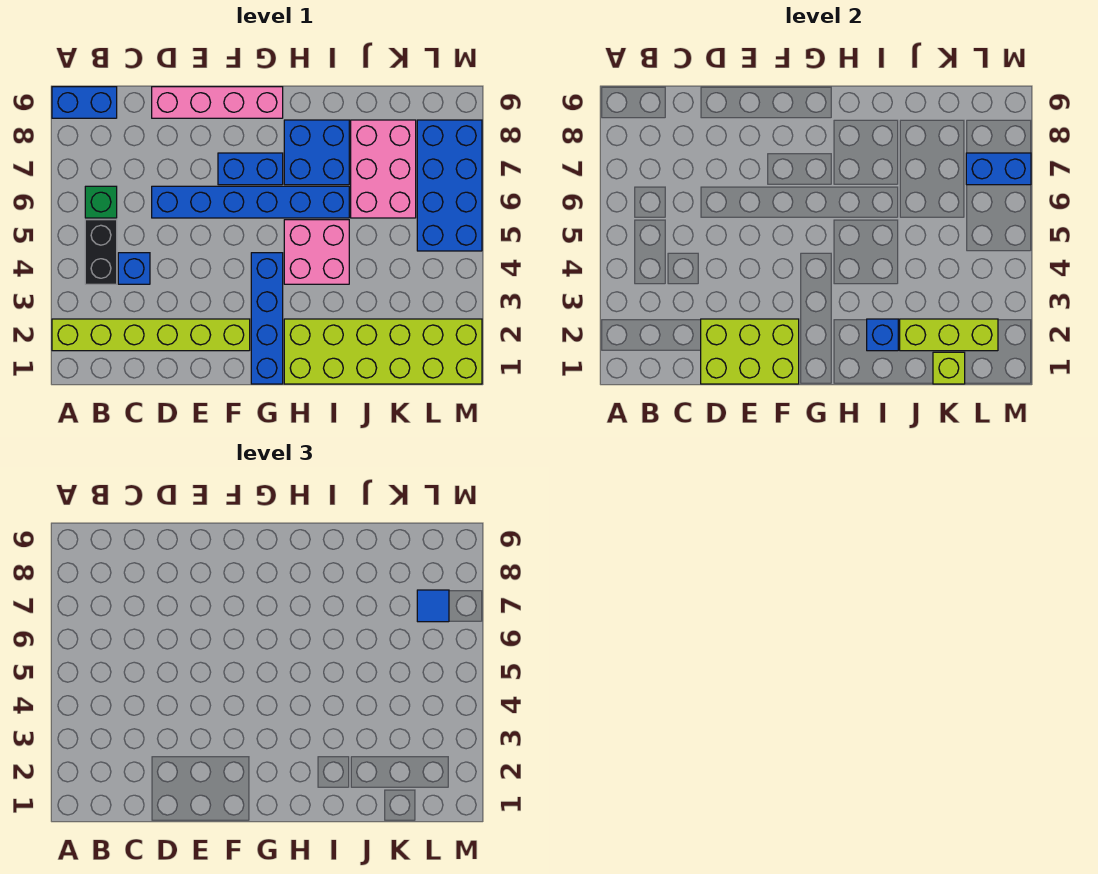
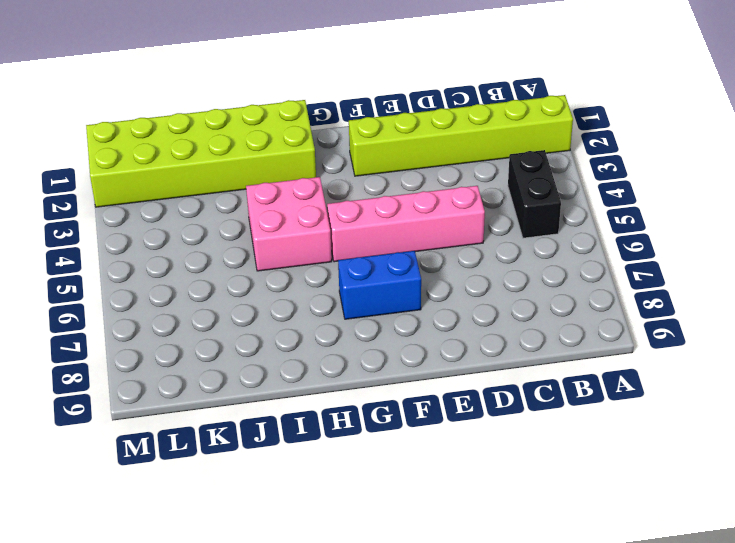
pink 1x4 brick [327,186,485,262] -> pink 1x4 brick moved to [152,87,283,118]
none -> blue 1x2 brick [52,87,117,118]
none -> green 1x1 brick [85,186,117,218]
none -> blue 1x1 brick [118,253,150,284]

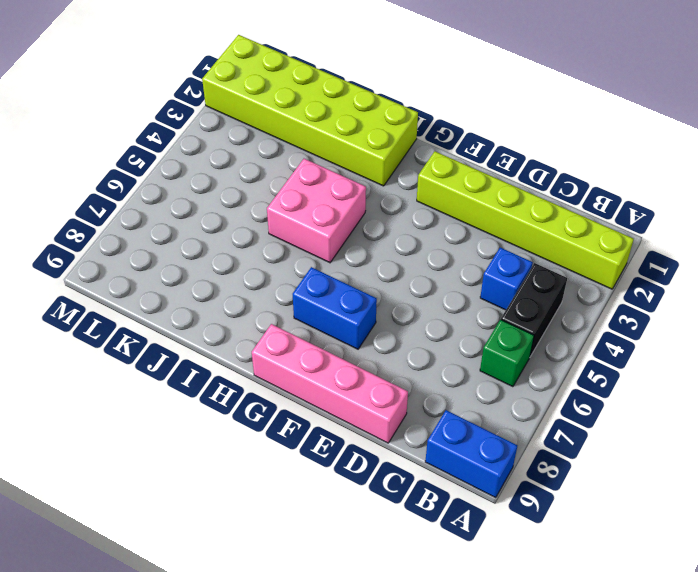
none -> blue 1x6 brick [152,186,349,218]
none -> blue 1x4 brick [251,253,283,384]
none -> blue 2x2 brick [284,120,349,185]

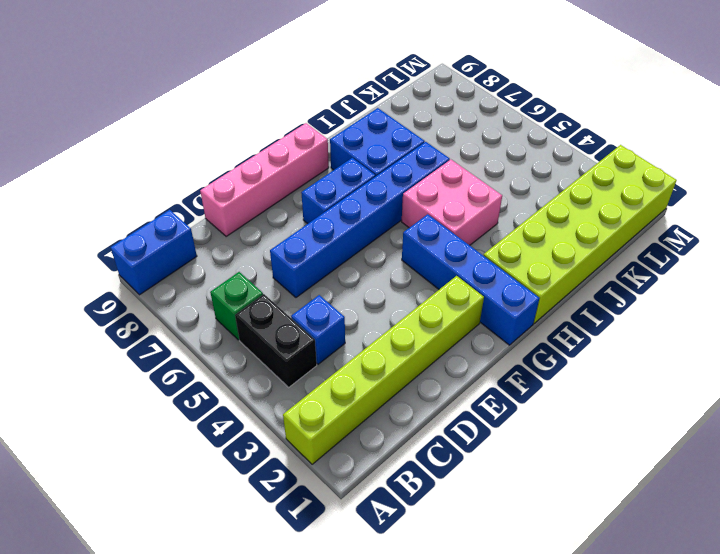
none -> pink 2x3 brick [351,120,416,218]
none -> blue 2x4 brick [417,120,482,251]
none -> lime 2x3 brick [701,319,799,384]

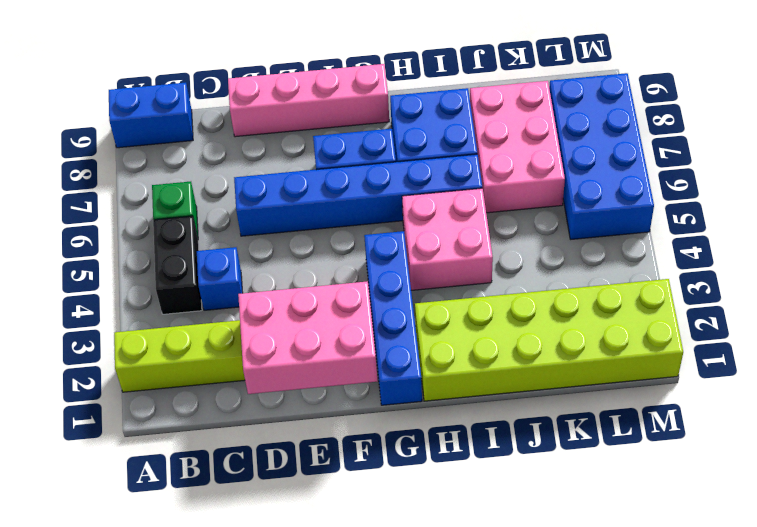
pink 2x3 brick [238,281,377,394] -> lime 2x3 brick [701,319,799,384]
none -> blue 1x1 brick [867,319,898,351]
none -> lime 1x3 brick [900,319,998,351]
none -> lime 1x1 brick [933,352,965,384]

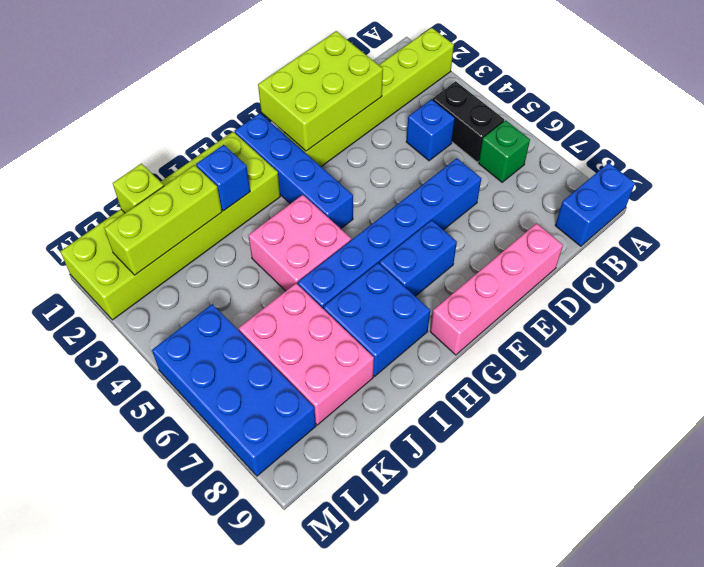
none -> blue 1x2 brick [966,153,1031,185]
none -> blue 1x1 tile [417,590,449,622]

